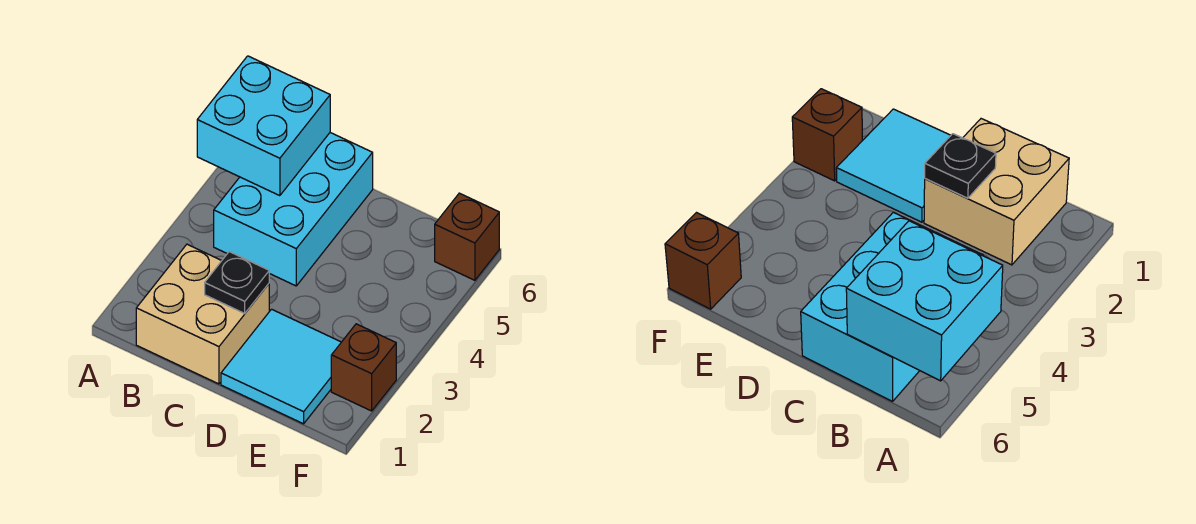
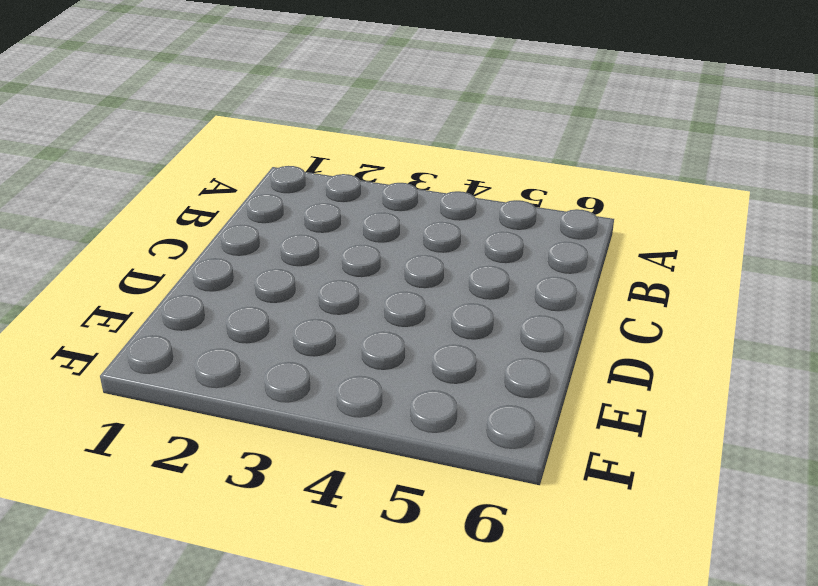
none -> tan 2x2 brick [136,244,269,384]
none -> cyan 2x3 brick [214,133,373,286]

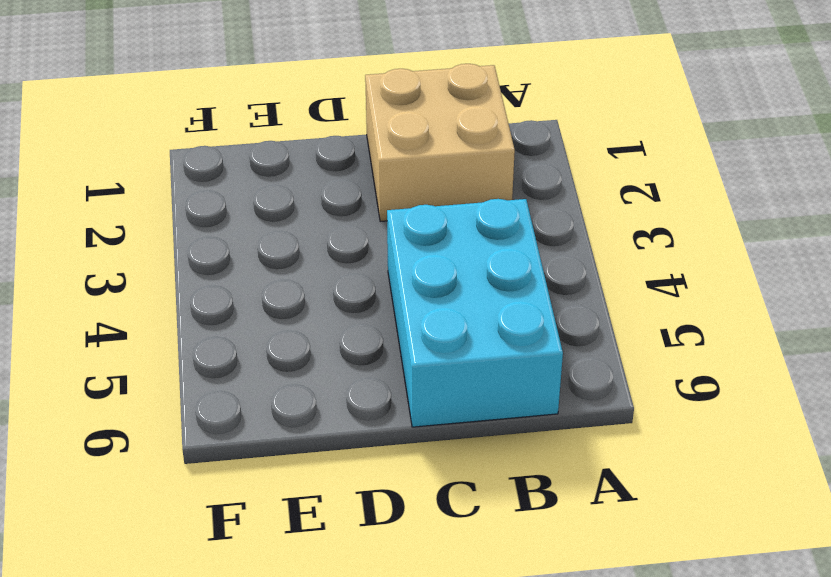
none -> cyan 2x2 tile [221,309,341,424]
none -> brown 1x1 brick [331,324,396,411]

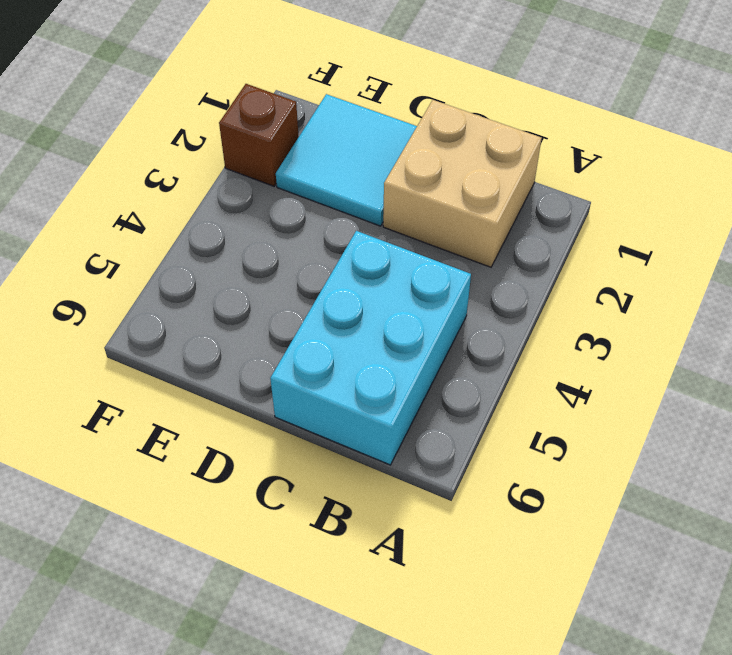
none -> brown 1x1 brick [435,193,499,280]
none -> cyan 2x2 brick [197,56,330,196]

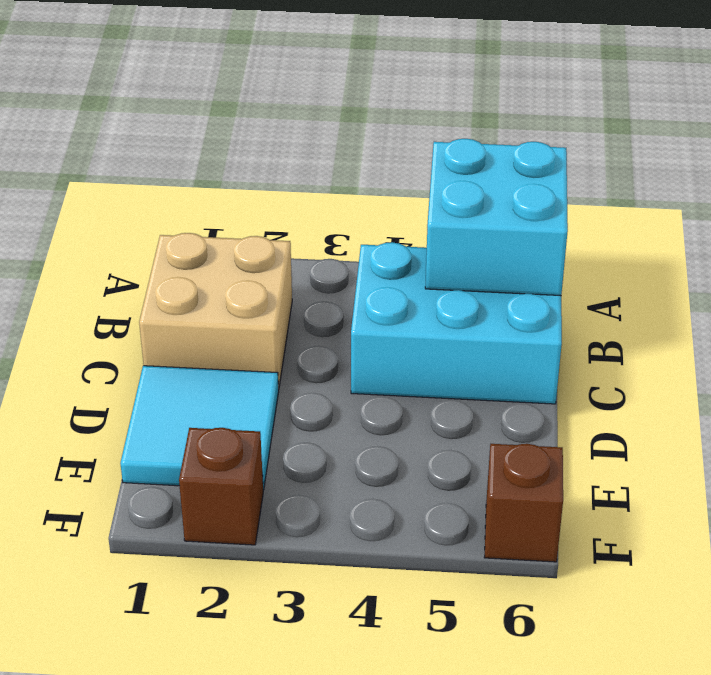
none -> black 1x1 plate [205,252,269,313]

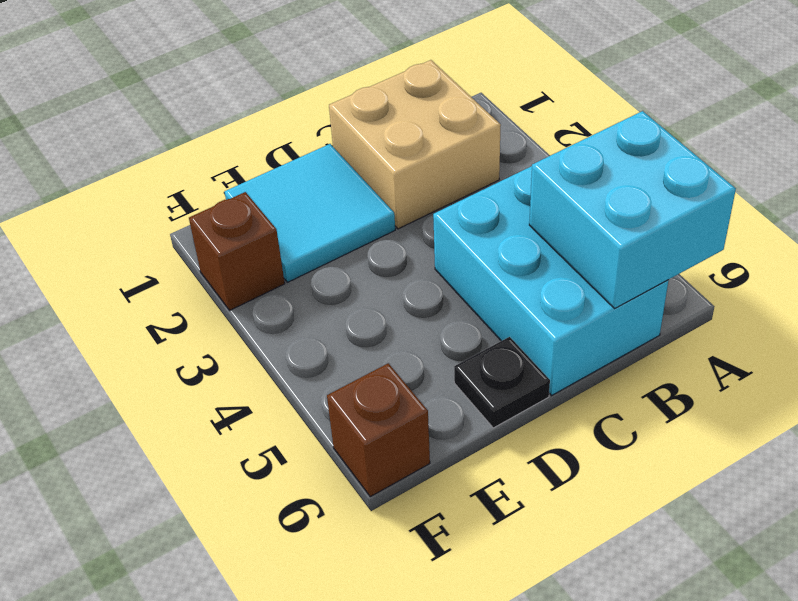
black 1x1 plate [454,337,550,428] -> black 1x1 plate moved to [205,252,269,313]

